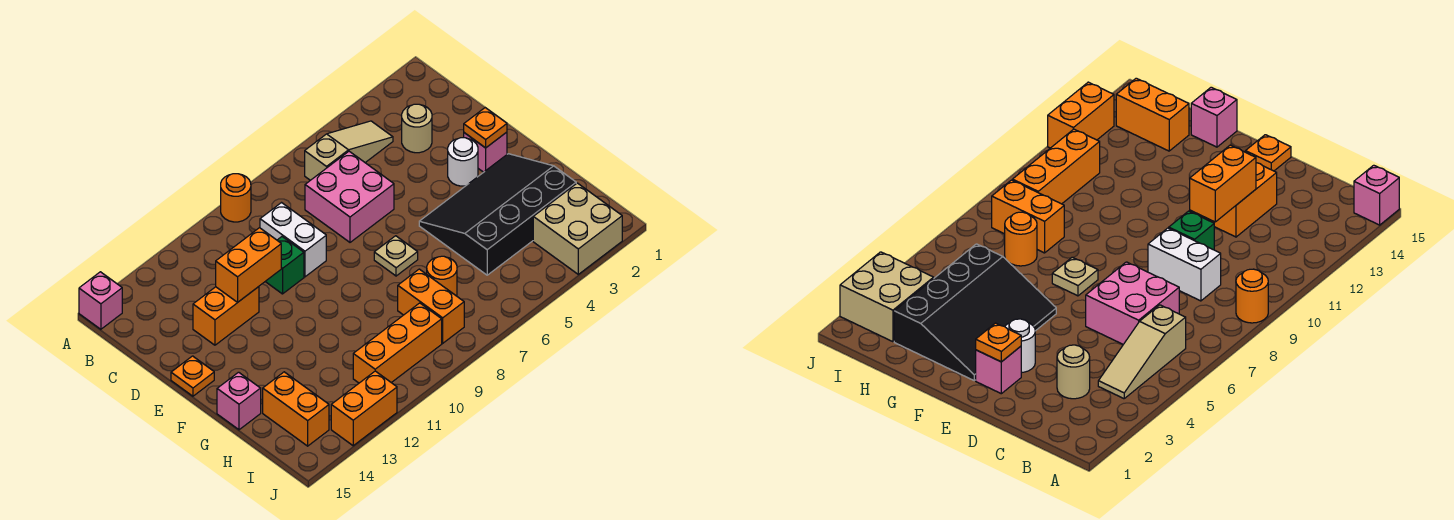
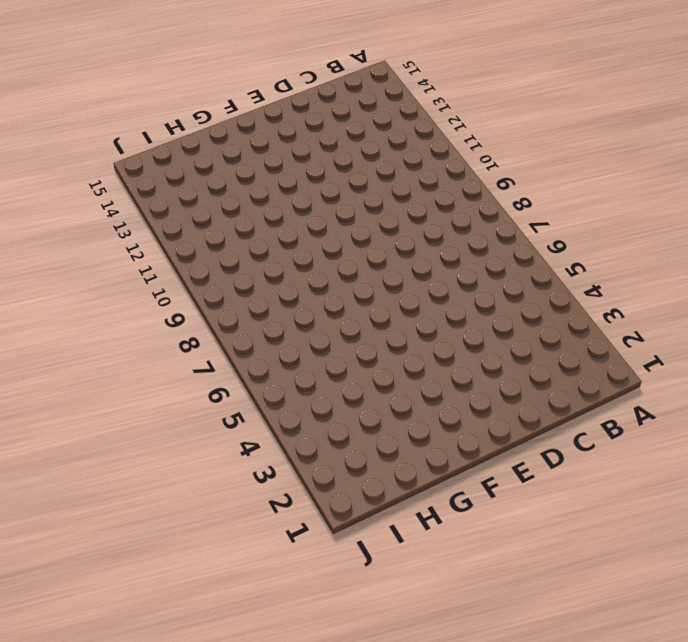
none -> orange 1x1 round brick [221,174,251,222]
none -> pink 1x1 brick [79,272,122,329]
none -> tan 1x3 slope [305,121,393,180]

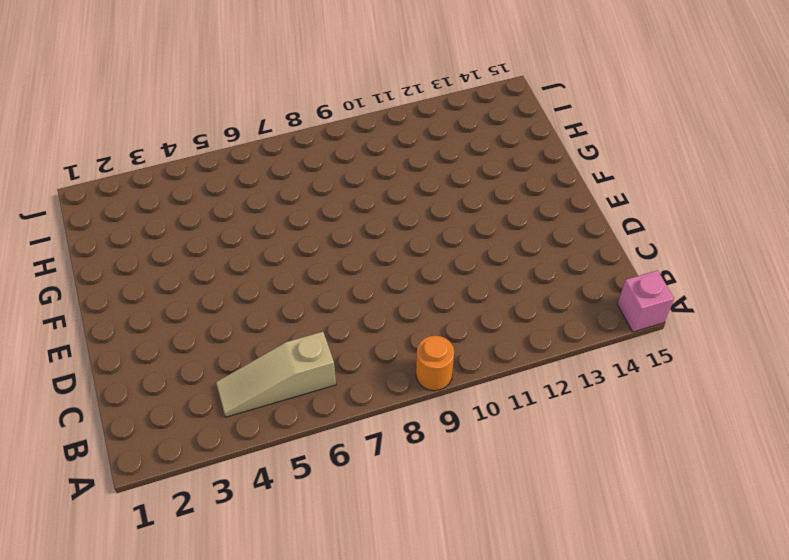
none -> tan 1x1 round brick [402,104,432,153]
none -> pink 2x2 brick [305,151,394,242]
none -> white 1x2 brick [260,203,326,277]

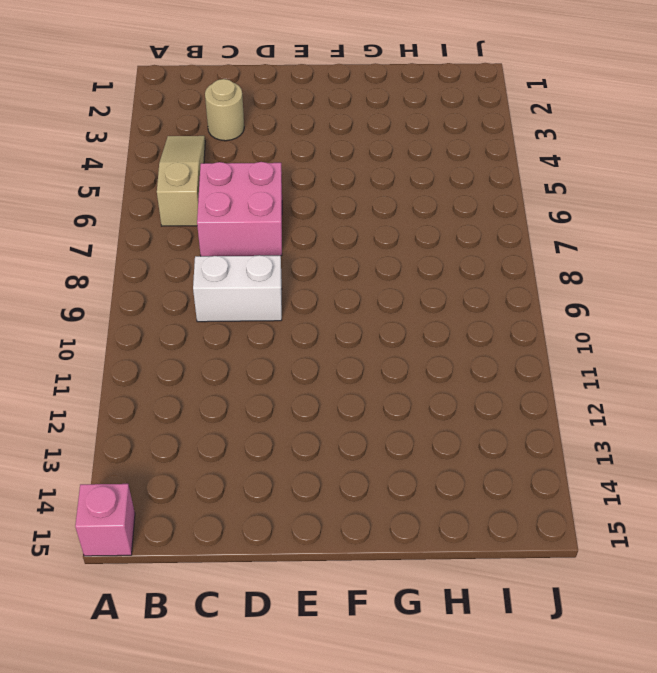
none -> orange 1x1 round brick [221,174,251,222]
none -> green 1x1 brick [265,237,304,294]
none -> orange 1x2 brick [193,287,259,345]

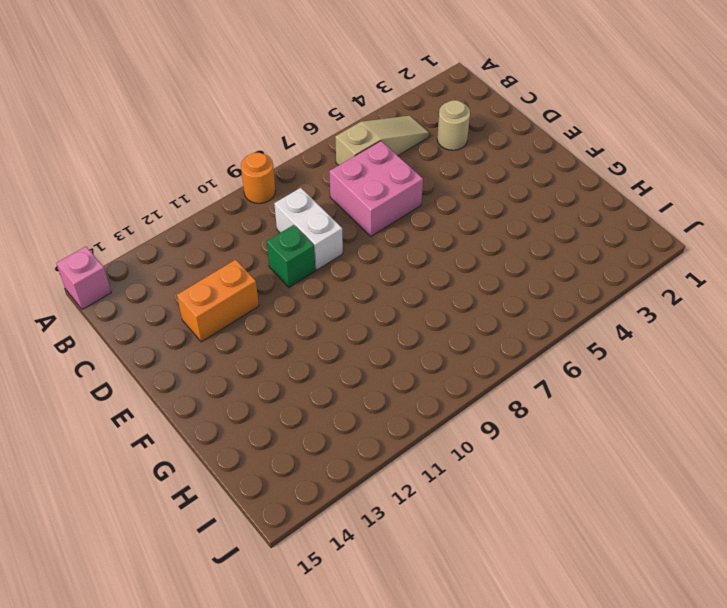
none -> pink 1x1 brick [464,132,507,172]
none -> white 1x1 round brick [448,138,478,186]
none -> orange 1x1 plate [171,356,214,396]

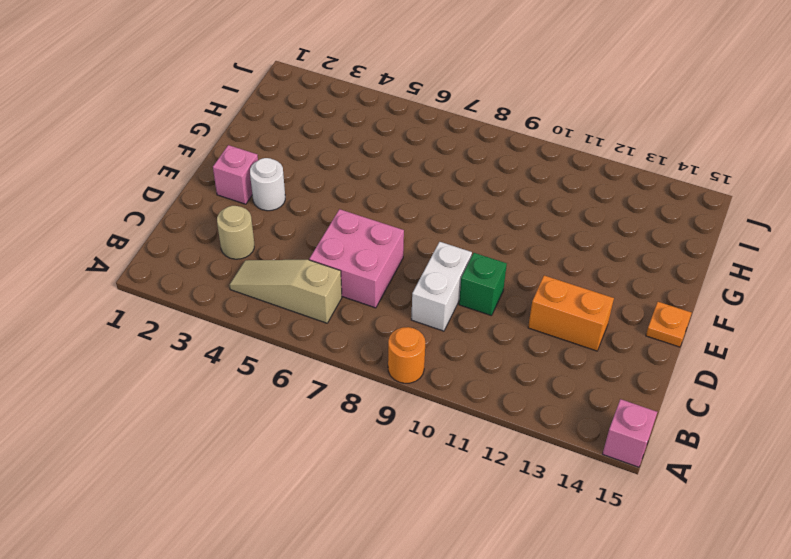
none -> black 3x4 slope [419,154,576,275]
none -> tan 1x1 plate [374,236,418,276]
none -> pink 1x1 brick [217,372,261,430]

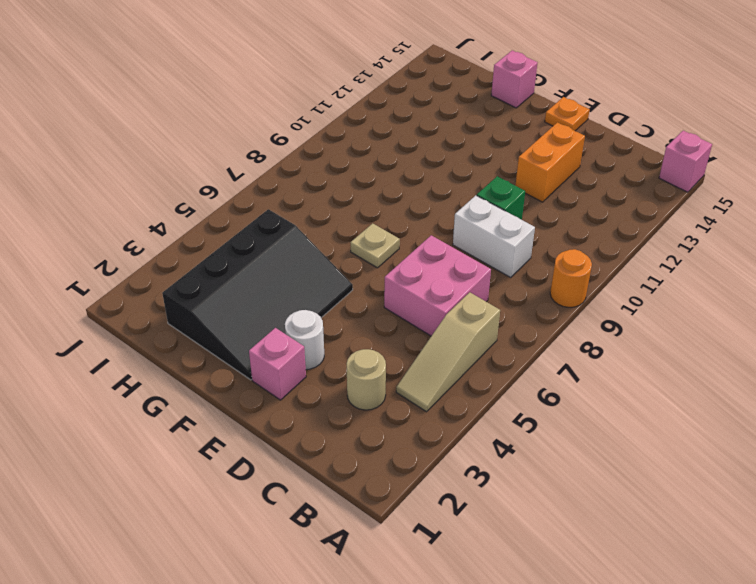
none -> orange 1x1 round brick [427,256,457,296]
none -> orange 1x2 brick [398,269,464,343]
none -> orange 1x2 brick [263,372,329,446]

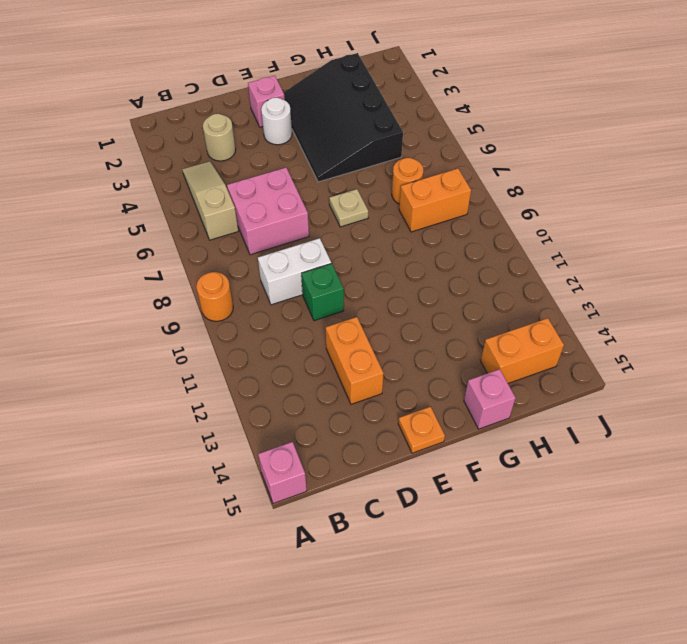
none -> tan 2x2 brick [533,183,622,274]
none -> orange 1x3 brick [353,303,442,383]
none -> orange 1x2 brick [331,371,397,446]

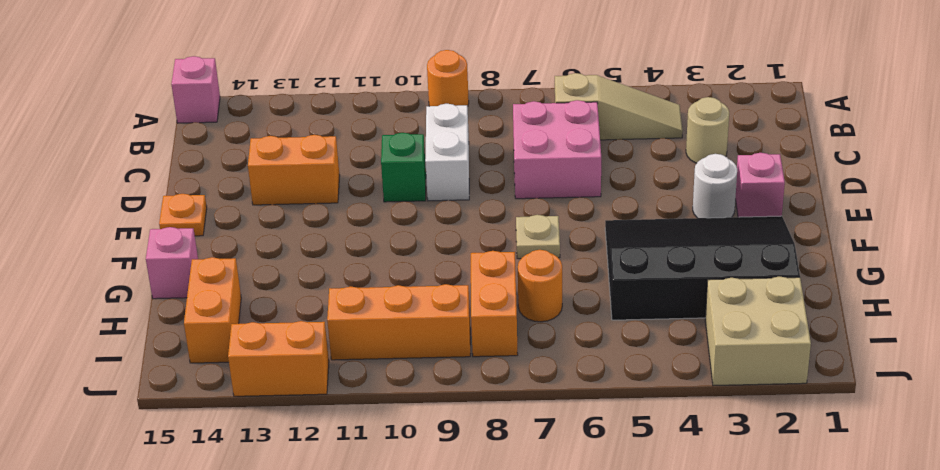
none -> orange 1x2 brick [216,228,281,303]
none -> orange 1x1 plate [464,108,507,148]

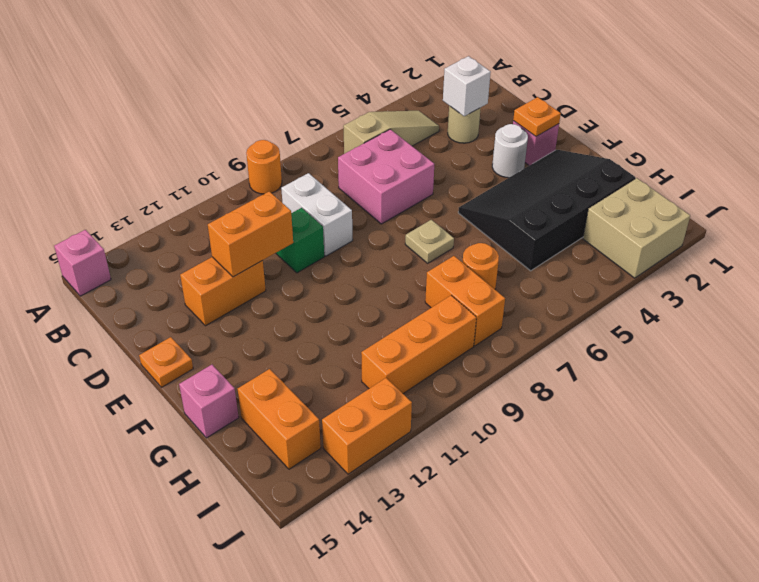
white 1x1 brick [443,56,491,116] -> none

